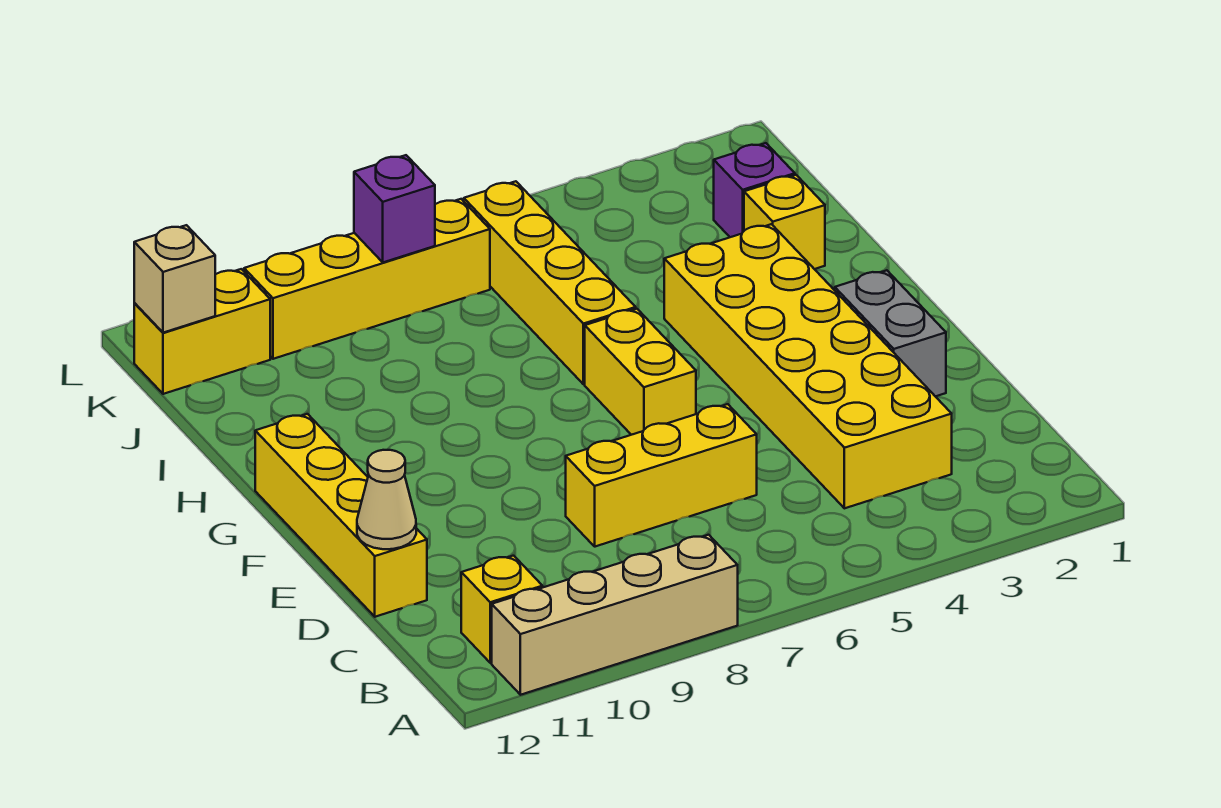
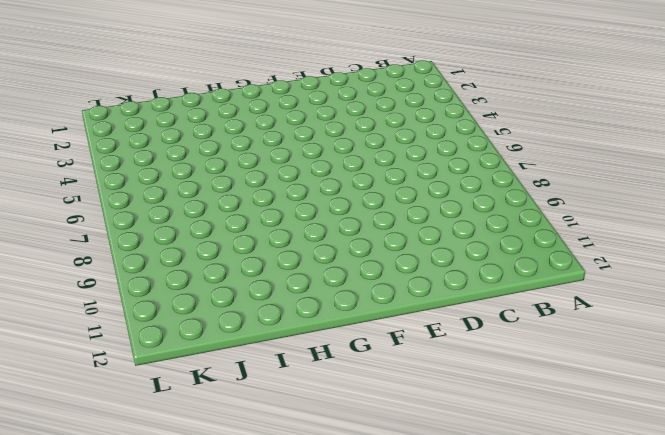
none -> tan 1x4 brick [492,535,738,695]
none -> yellow 1x1 brick [461,556,543,663]
none -> yellow 2x6 brick [664,224,952,508]

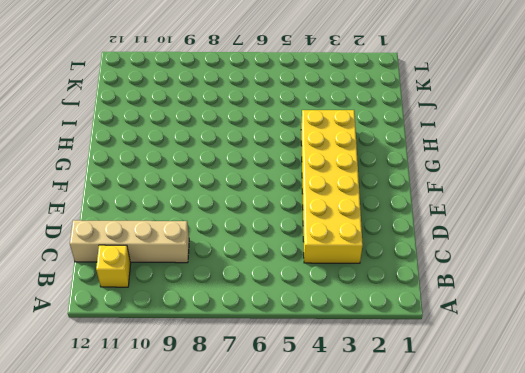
tan 1x4 brick [70,220,189,263] -> tan 1x4 brick moved to [492,535,738,695]
none -> yellow 1x3 brick [566,404,757,547]
none -> yellow 1x4 brick [255,414,427,617]
none -> grey 1x2 brick [835,270,946,396]

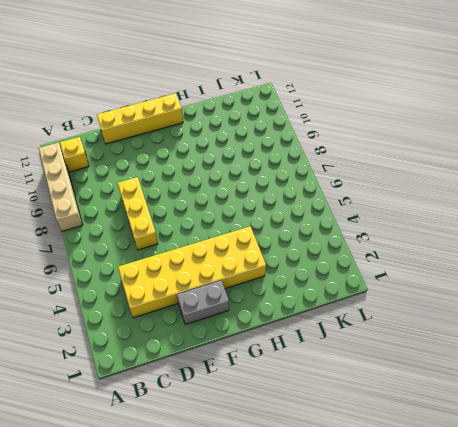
none -> yellow 1x2 brick [585,309,696,435]
none -> yellow 1x4 brick [464,181,636,384]
none -> yellow 1x1 brick [744,175,825,269]

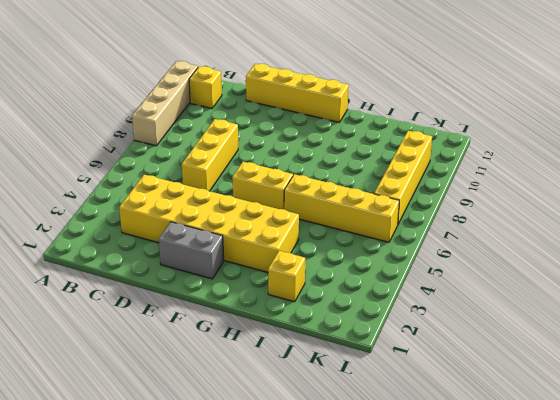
none -> purple 1x1 brick [714,143,795,237]
none -> yellow 1x2 brick [134,269,270,394]
none -> tan 1x1 cone [357,450,416,549]

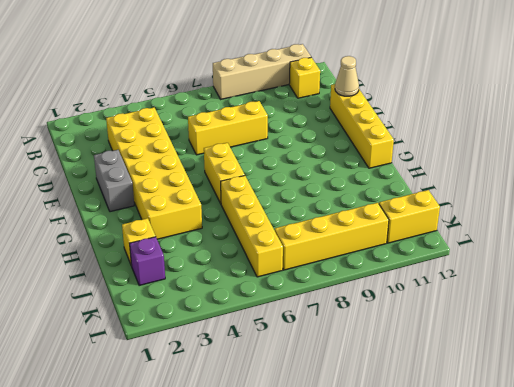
none -> purple 1x1 brick [354,155,435,262]
none -> tan 1x1 brick [134,225,215,333]

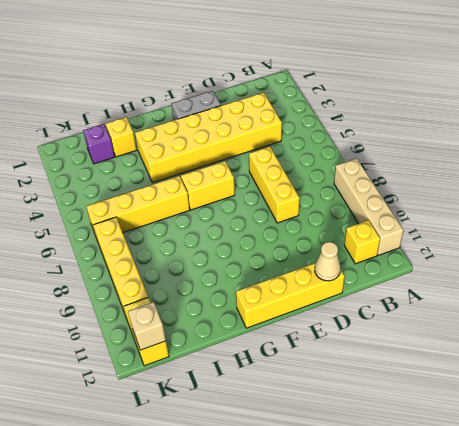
none -> purple 1x1 brick [354,155,435,262]

